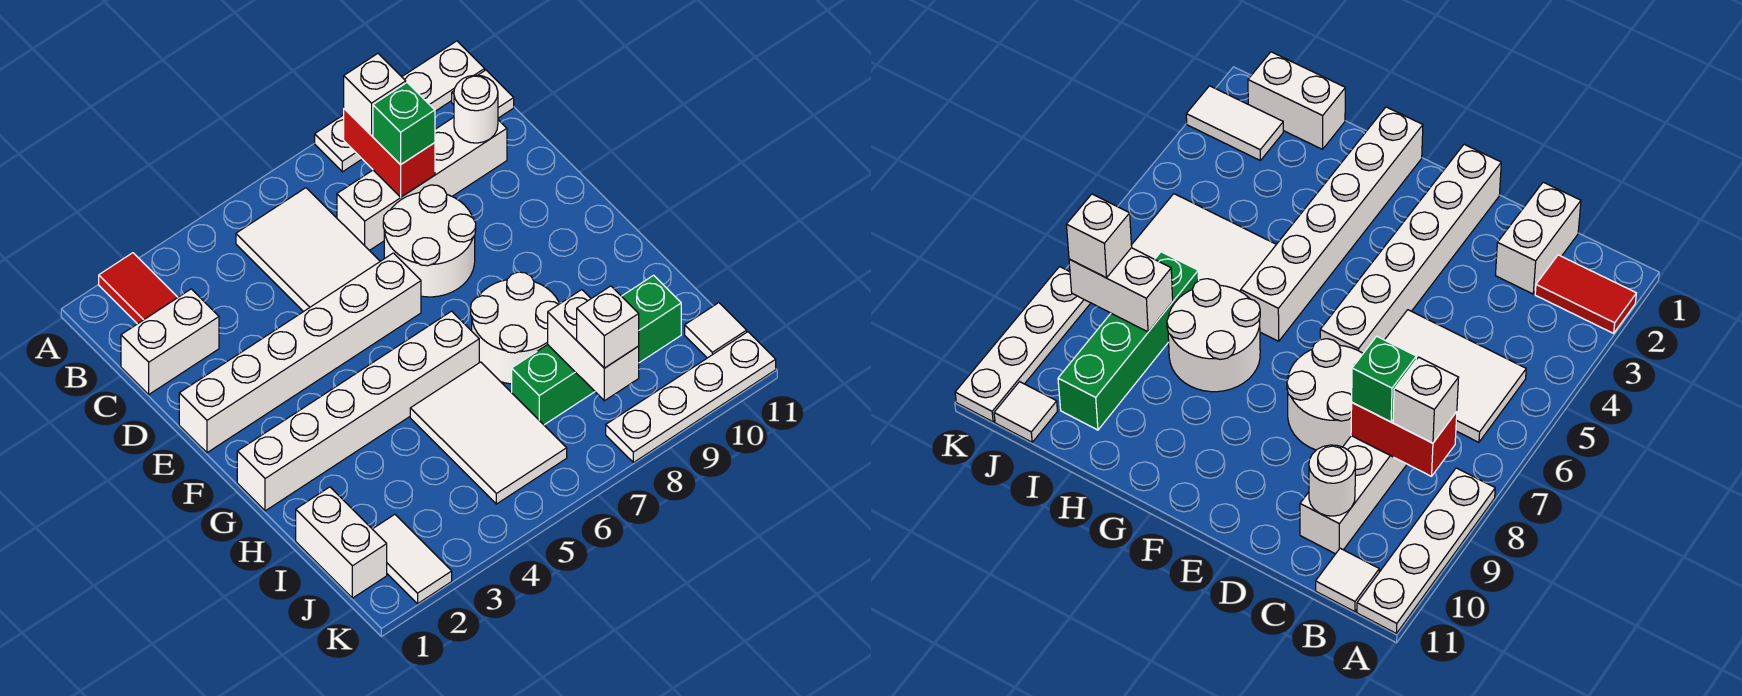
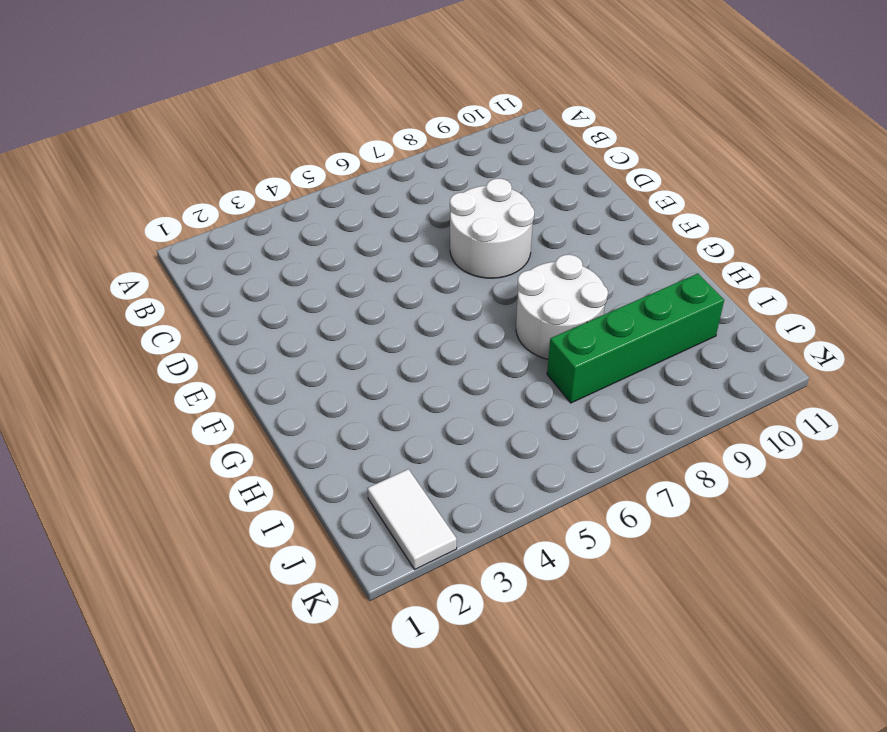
none -> red 1x2 tile [99,253,178,324]
none -> white 1x4 plate [315,41,485,172]
none -> white 2x3 tile [236,188,380,312]

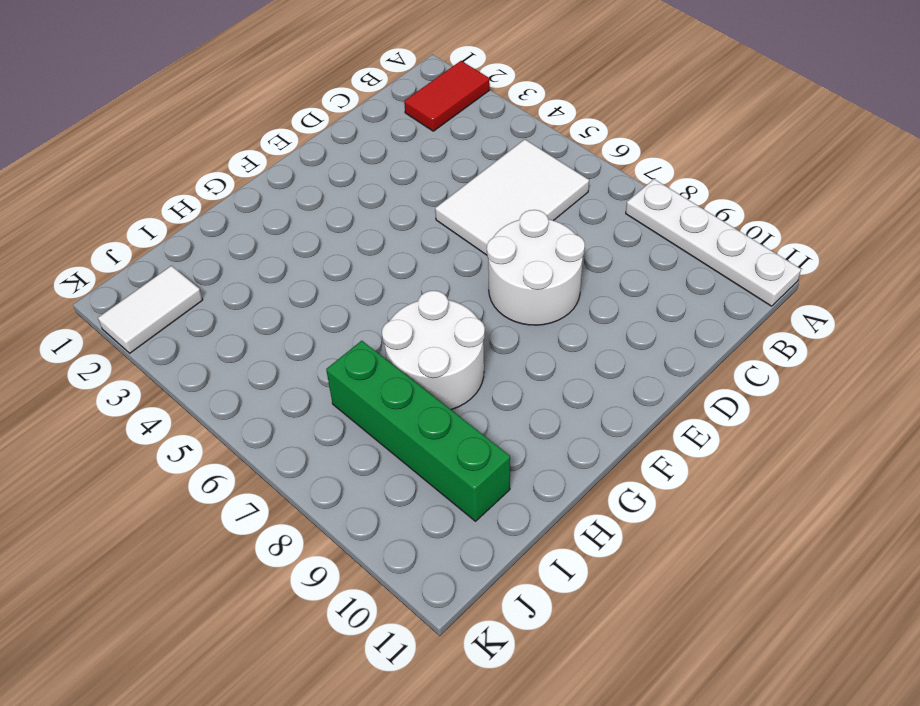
none -> white 1x1 tile [452,70,514,118]
none -> white 1x2 brick [121,289,219,394]
none -> white 1x4 brick [337,117,507,250]

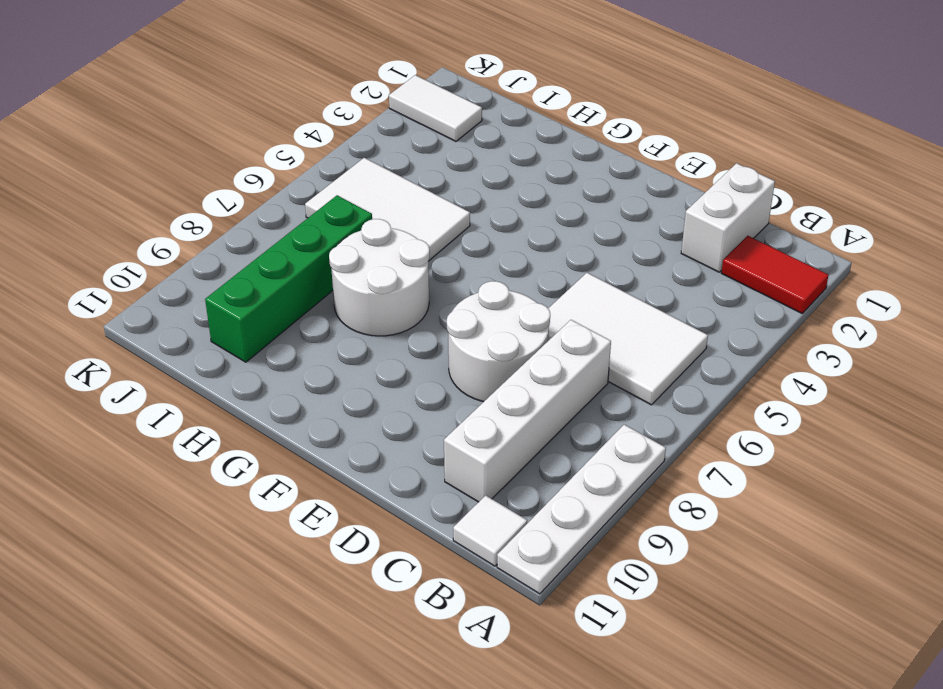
none -> white 1x6 brick [179,253,421,453]
none -> white 1x6 brick [237,311,479,511]
none -> white 1x2 brick [296,487,387,598]

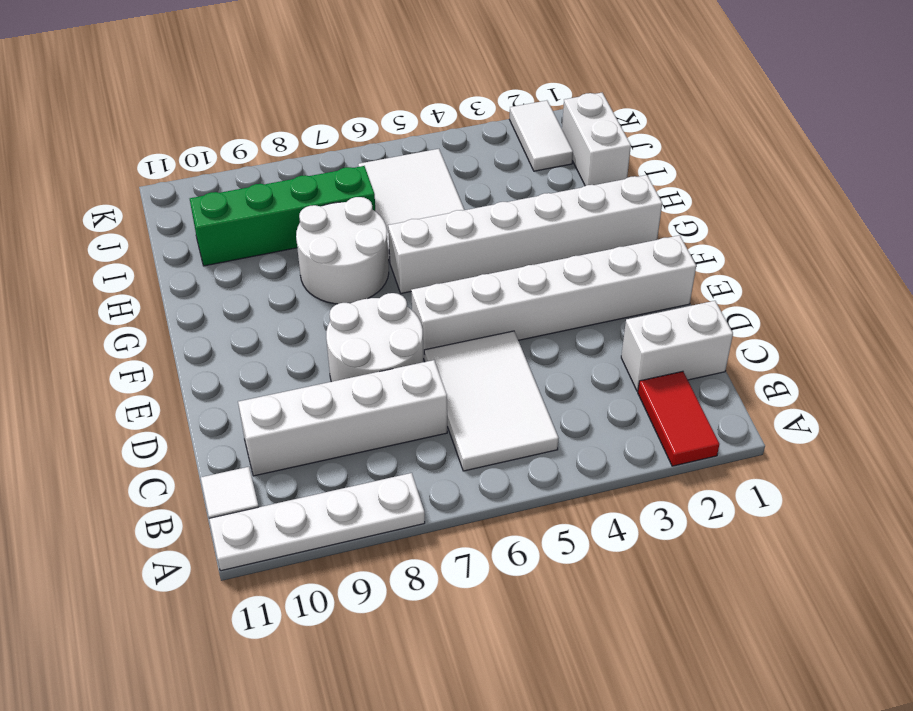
none -> white 1x1 tile [685,303,747,358]
none -> white 1x4 plate [606,332,776,463]
none -> red 1x2 brick [344,109,435,197]

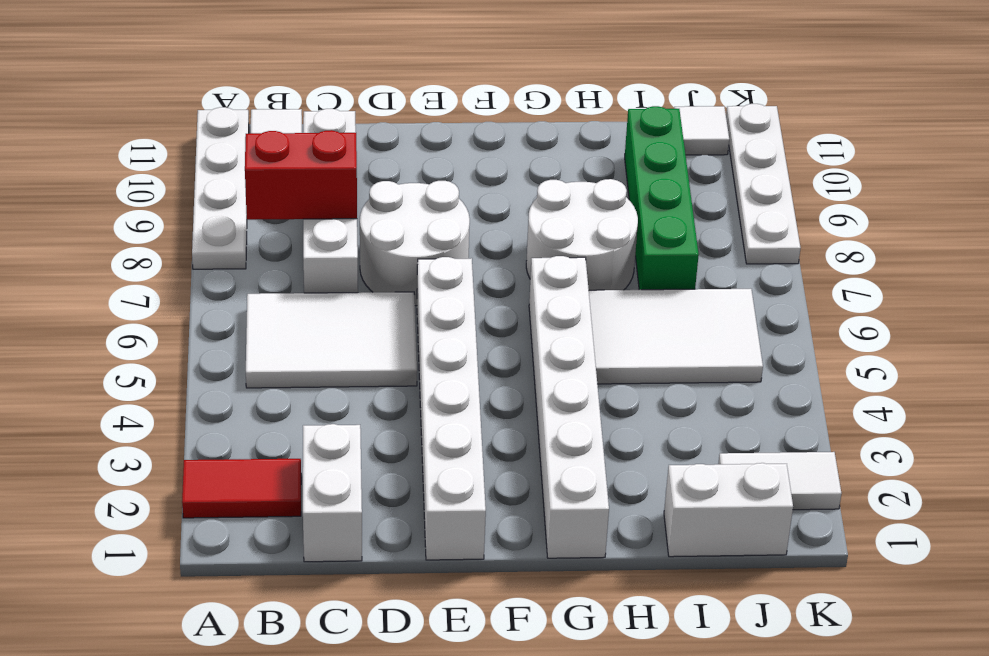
none -> white 1x1 round brick [454,75,498,143]
none -> white 1x2 brick [548,290,639,401]
none -> white 1x1 brick [344,54,406,135]

